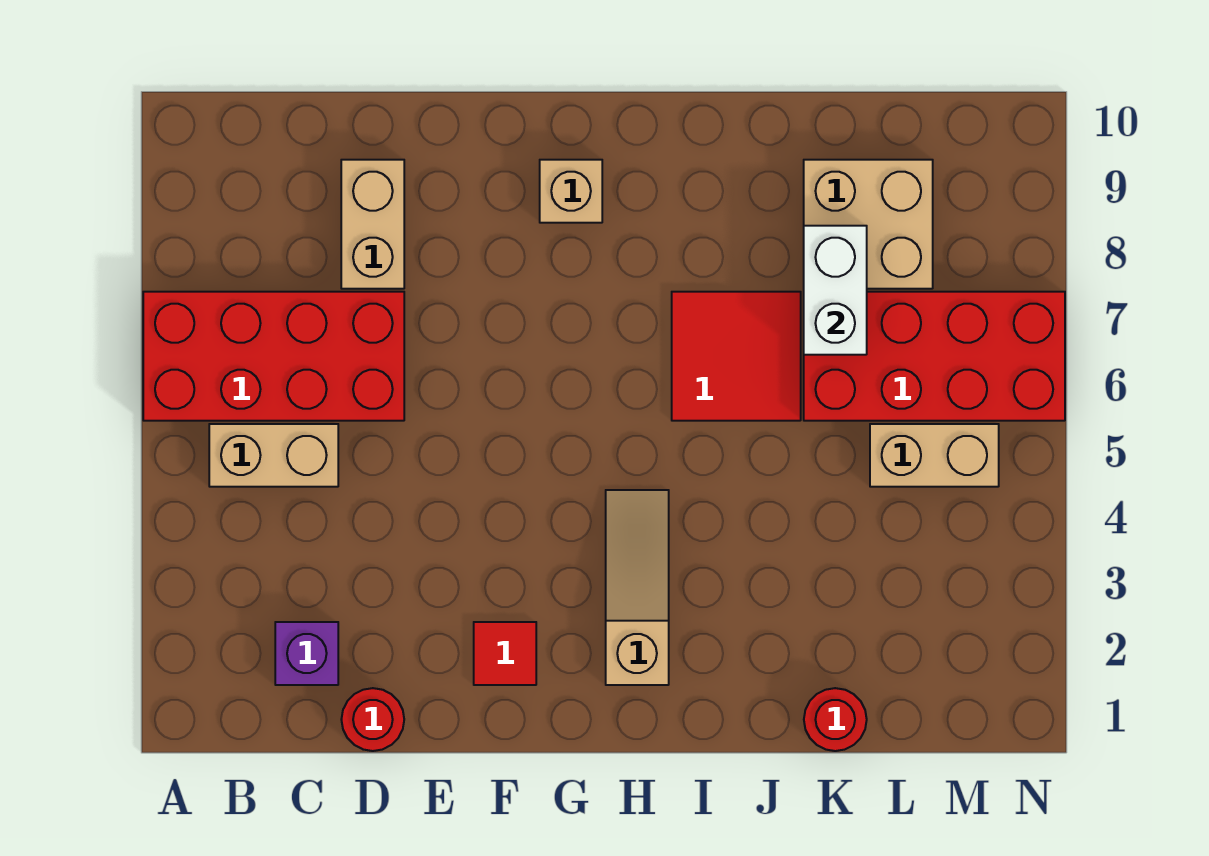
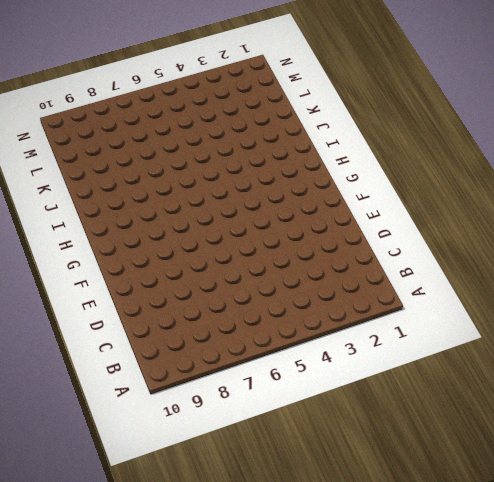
none -> red 2x4 brick [143,292,404,421]
none -> tan 1x2 brick [209,424,338,487]
none -> purple 1x1 brick [275,622,338,685]

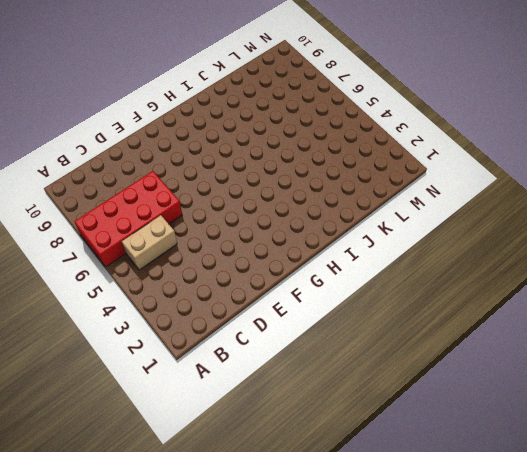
none -> purple 1x1 brick [275,622,338,685]
none -> red 1x1 round brick [341,688,404,751]
none -> tan 1x2 brick [341,160,404,289]

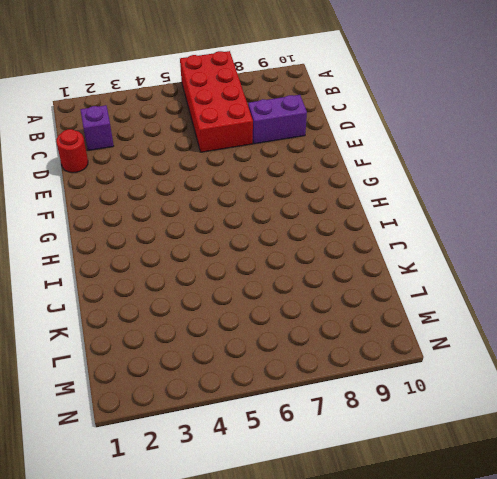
purple 1x2 brick [248,95,307,144] -> tan 1x2 brick [341,160,404,289]
none -> tan 1x2 brick [209,424,338,487]
none -> red 1x1 tile [474,622,536,685]
none -> tan 1x1 brick [540,160,602,223]

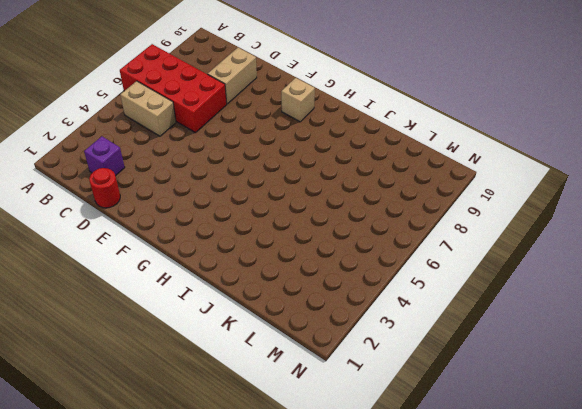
none -> red 1x1 tile [474,622,536,685]
none -> tan 1x3 slope [606,490,669,685]
none -> red 2x2 tile [672,292,801,421]

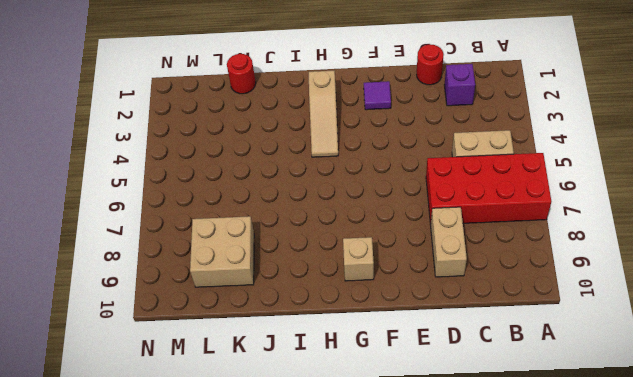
purple 1x1 tile [364,81,391,110] -> red 1x1 tile [474,622,536,685]
none -> red 2x2 tile [672,292,801,421]
none -> red 2x4 brick [804,292,1065,421]
none -> tan 1x2 brick [870,424,999,487]

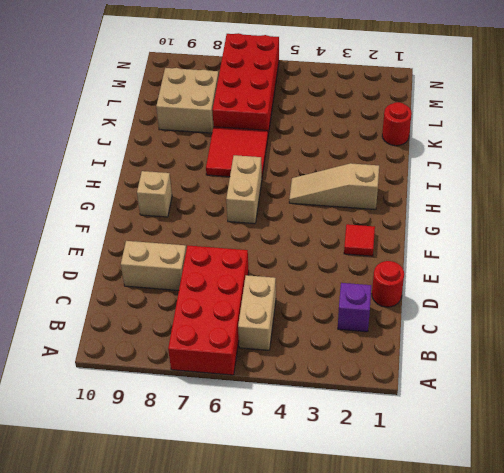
tan 1x2 brick [226,155,262,224] -> tan 1x2 brick moved to [870,424,999,487]
none -> white 1x2 brick [804,226,867,355]

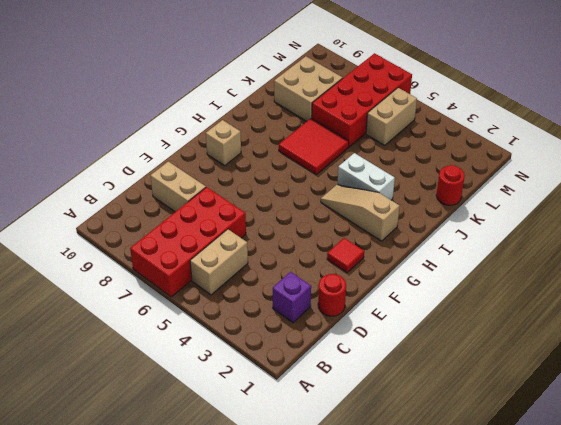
white 1x2 brick [338,153,395,200] -> white 1x2 brick moved to [804,226,867,355]

